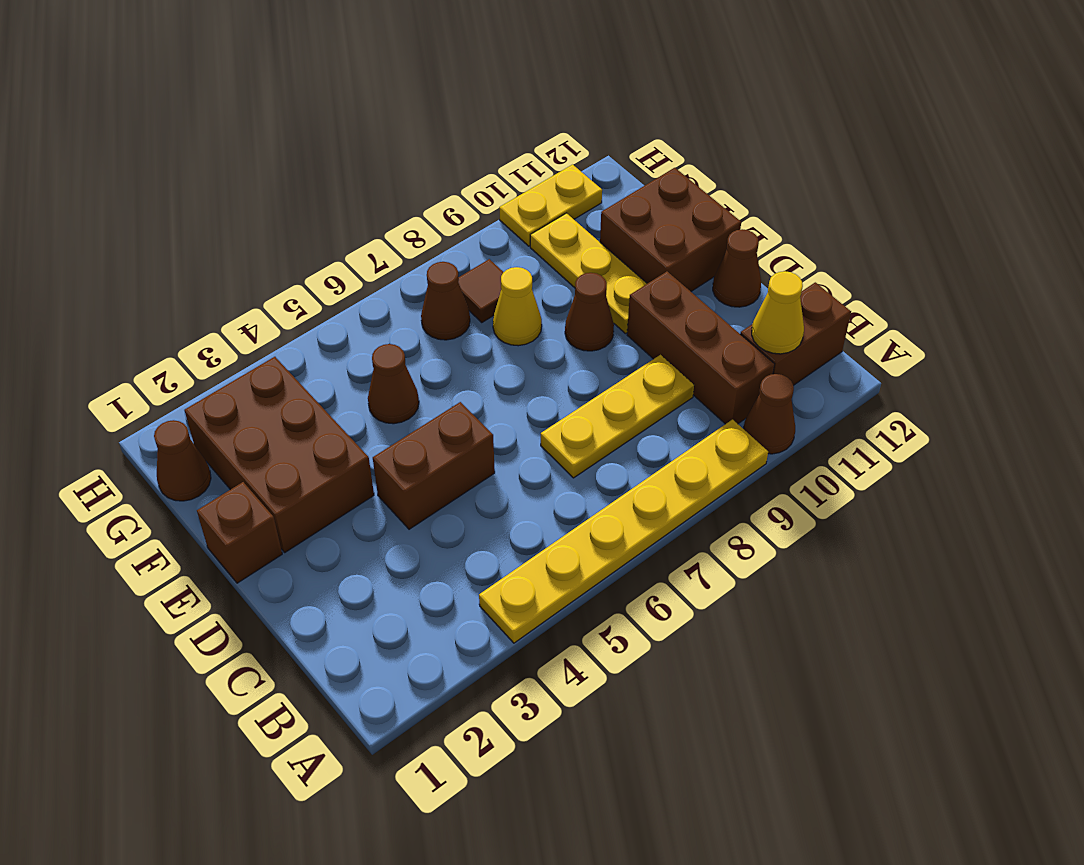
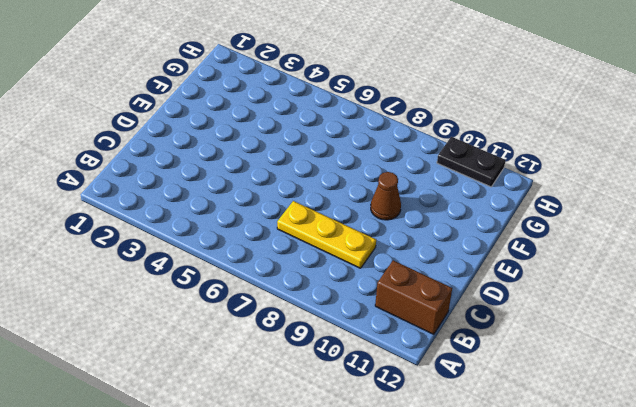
black 1x2 plate [437,137,505,187] -> yellow 1x2 plate [499,165,602,246]
none -> yellow 1x6 plate [479,419,768,643]
none -> brown 1x1 cone [744,374,795,454]
none -> brown 1x3 brick [627,272,774,424]

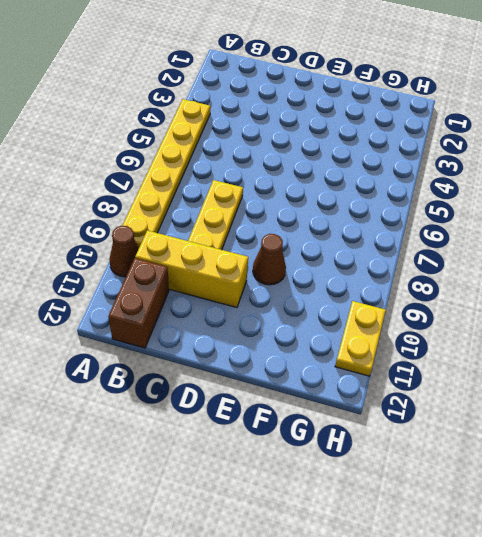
yellow 1x3 brick [135,230,248,307] -> brown 1x3 brick [627,272,774,424]
none -> brown 1x2 brick [373,402,495,529]
none -> brown 1x1 cone [713,229,761,307]
none -> brown 1x1 brick [197,482,282,583]

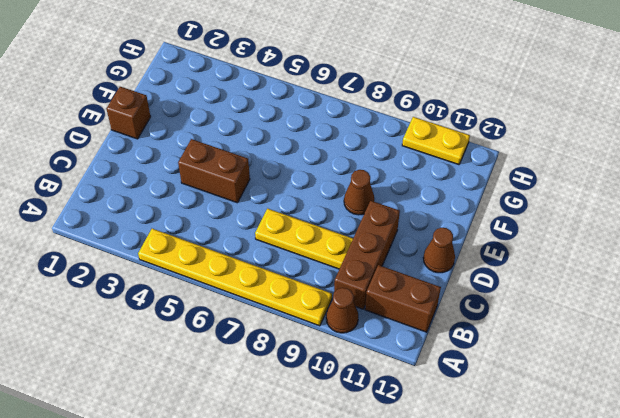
none -> brown 2x3 brick [184,357,374,552]
none -> yellow 1x3 plate [530,213,647,334]
none -> brown 2x2 brick [600,168,741,291]

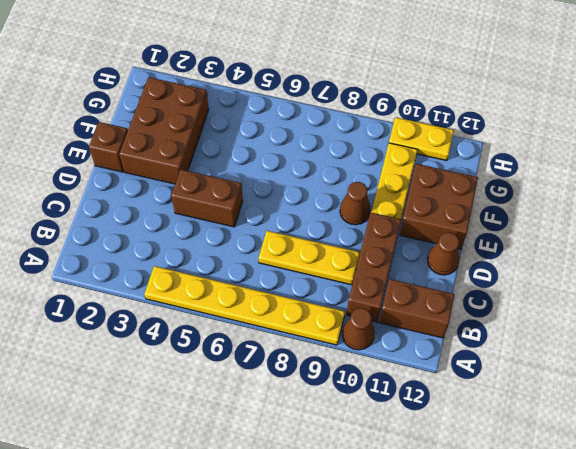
none -> brown 1x1 cone [368,344,419,424]
none -> yellow 1x1 cone [493,267,542,346]
none -> brown 1x1 cone [154,420,211,501]

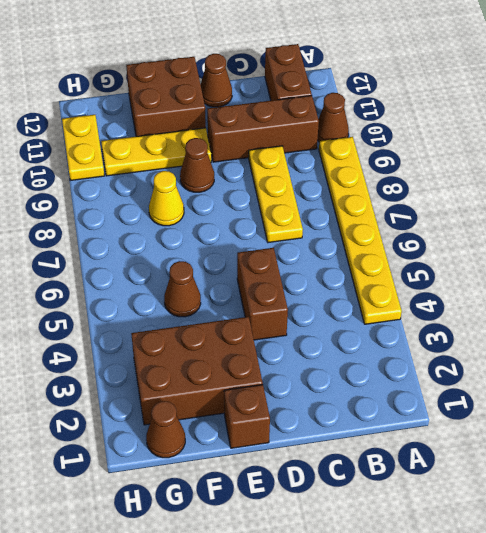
none -> brown 1x1 cone [421,262,470,340]
none -> brown 1x1 tile [458,259,503,322]
none -> yellow 1x1 cone [752,271,804,354]

